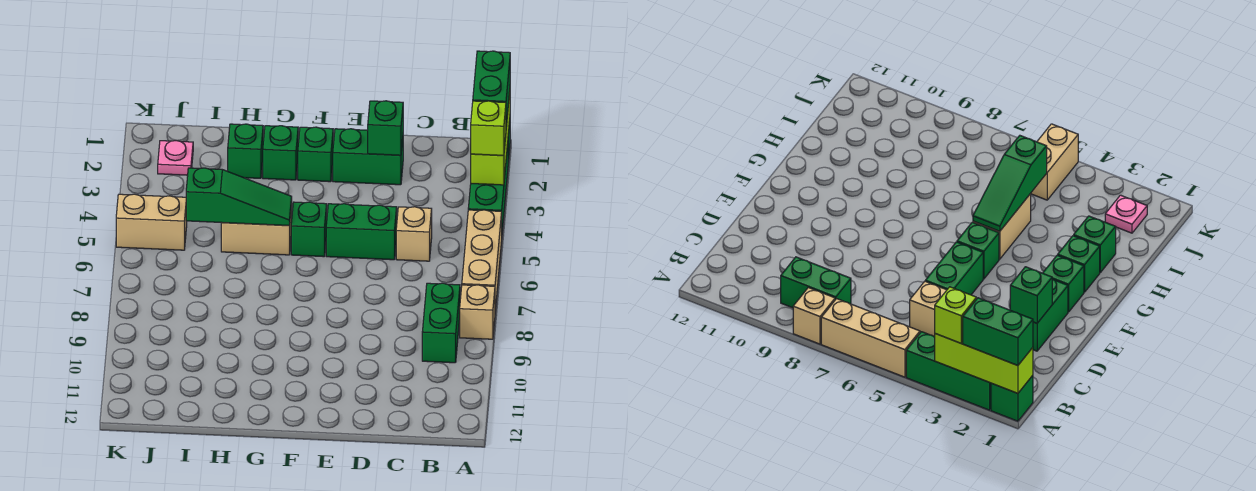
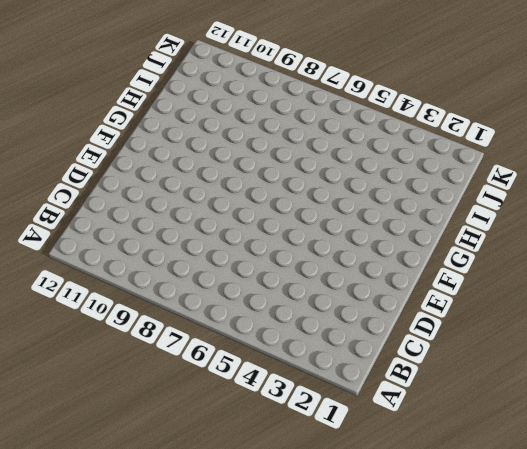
none -> green 1x1 brick [991,375,1033,421]
none -> green 1x3 brick [468,144,508,231]
none -> tan 1x3 brick [462,210,502,310]

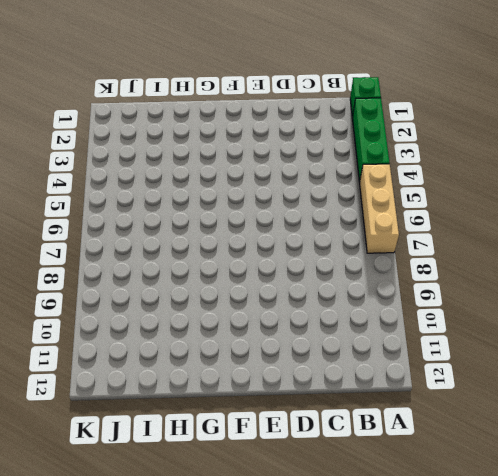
none -> tan 1x1 brick [460,285,495,339]
none -> green 1x2 brick [422,283,460,363]
none -> tan 1x1 brick [396,207,432,261]

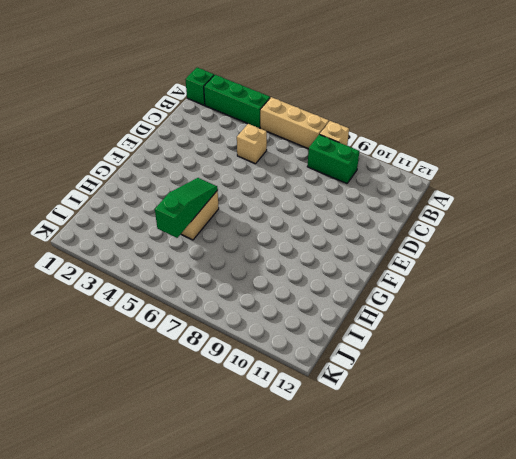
none -> green 1x2 brick [333,129,403,185]
none -> green 1x2 brick [326,204,397,260]
none -> green 1x1 brick [298,127,333,182]

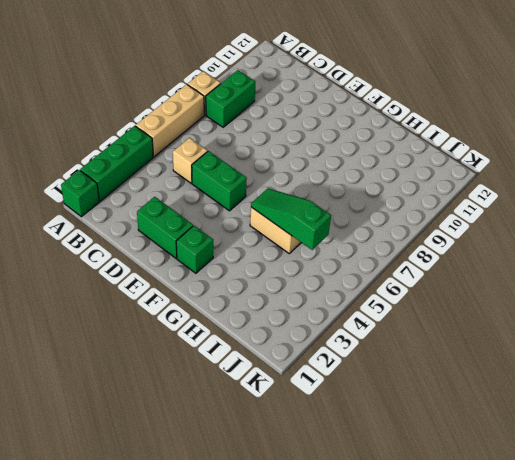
none -> green 1x1 brick [291,202,327,257]
none -> green 1x1 brick [263,126,298,180]
none -> green 1x1 brick [228,124,263,178]

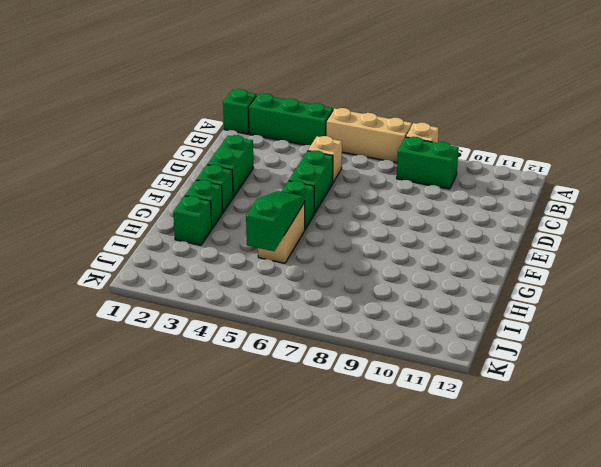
none -> pink 1x1 plate [158,141,193,175]
none -> tan 1x2 brick [116,194,187,250]
none -> lime 1x3 brick [471,92,510,185]

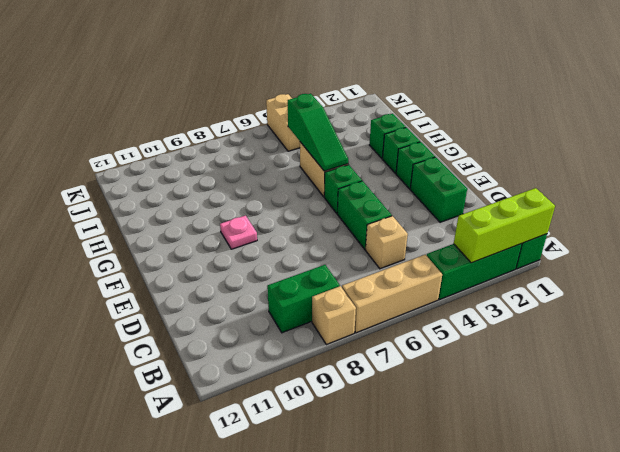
pink 1x1 plate [220,216,257,249] -> pink 1x1 plate moved to [158,141,193,175]
none -> green 1x1 brick [368,101,403,155]
none -> green 1x2 brick [473,51,510,126]
none -> lime 1x1 brick [471,101,506,155]

